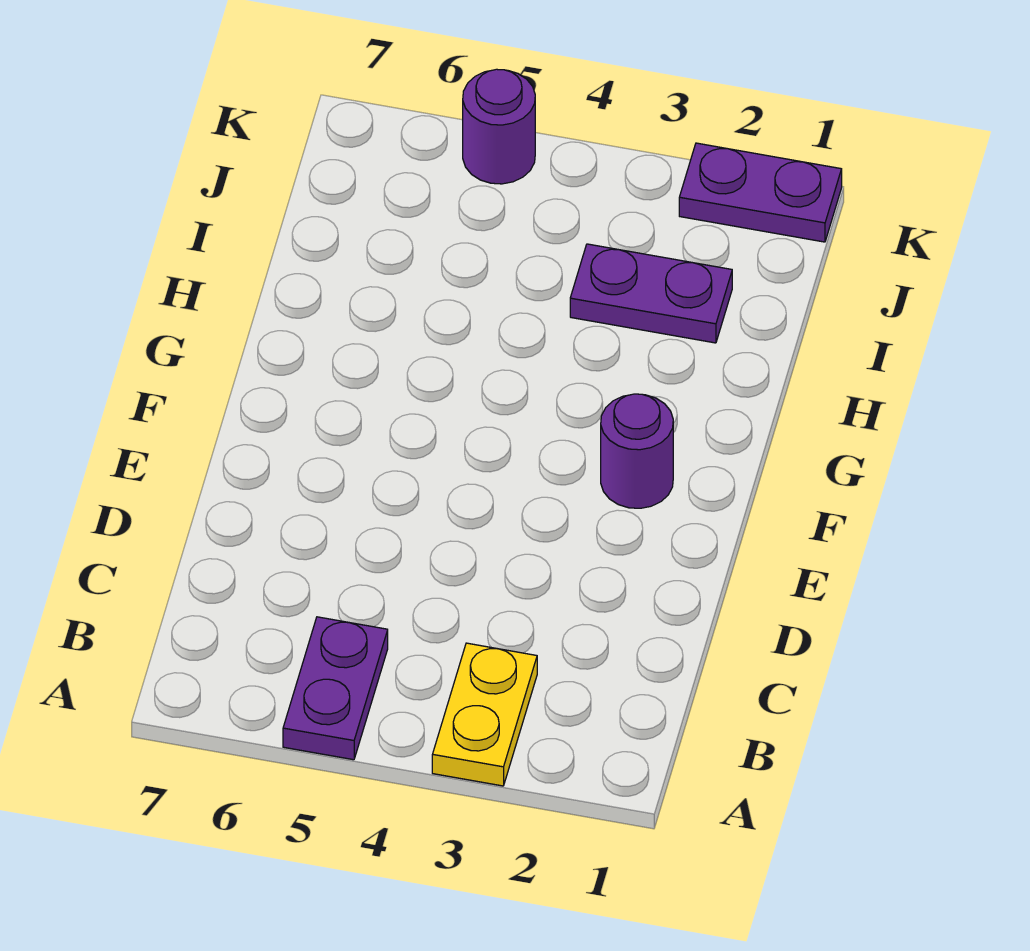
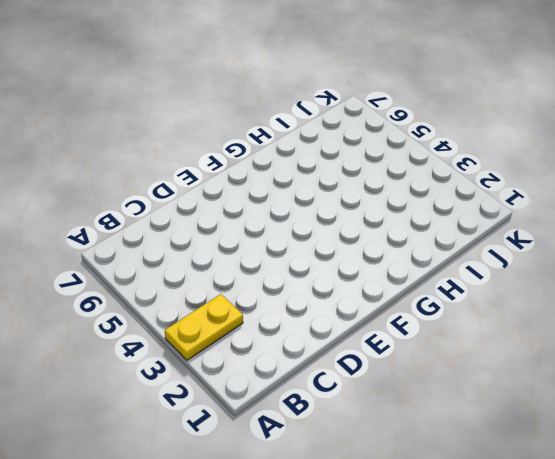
none -> purple 1x2 plate [283,617,388,760]
none -> purple 1x1 round brick [601,394,673,508]

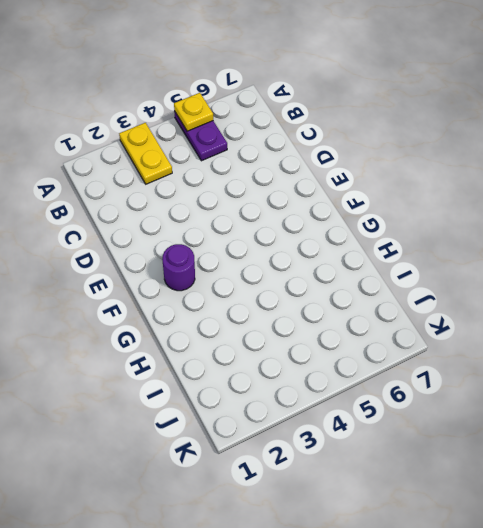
yellow 1x1 plate [174,93,213,131] -> none
none -> purple 1x2 plate [570,244,732,343]
none -> purple 1x2 plate [679,143,842,242]

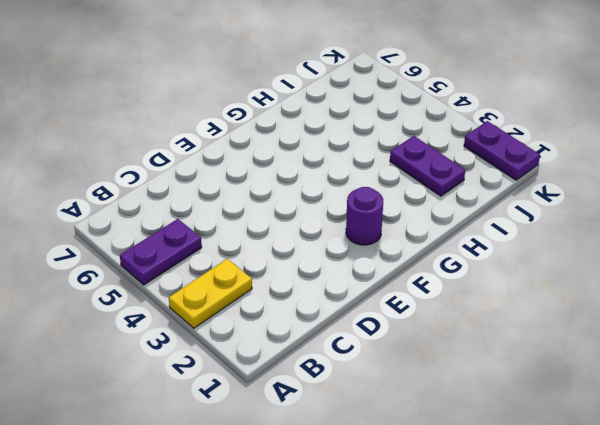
none -> purple 1x1 round brick [463,69,535,184]

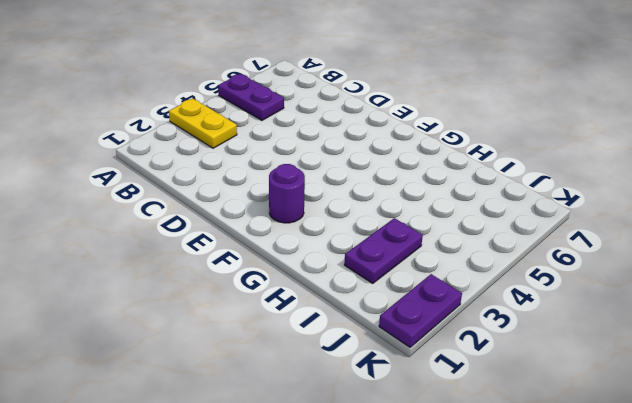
none -> purple 1x1 round brick [463,69,535,184]

